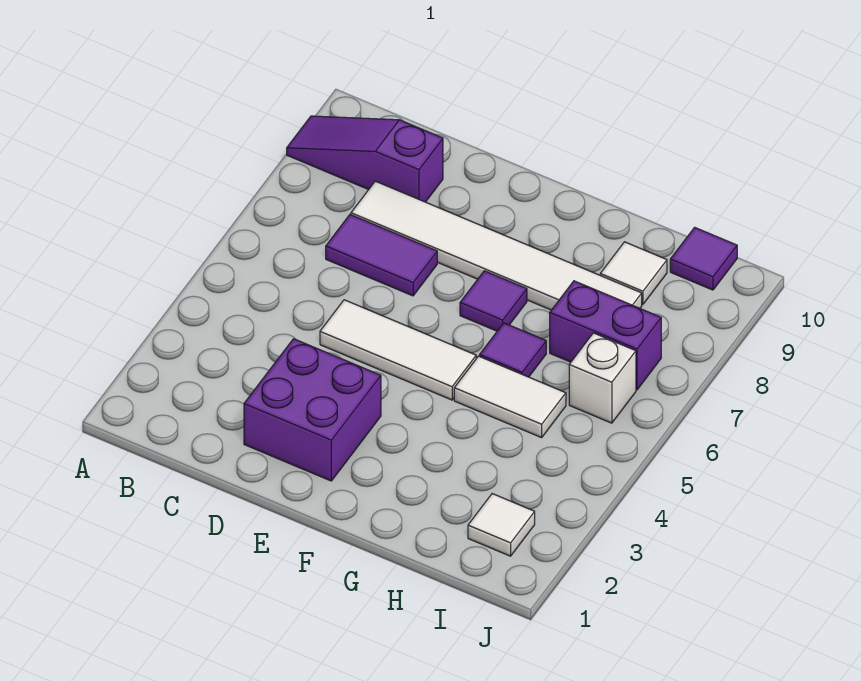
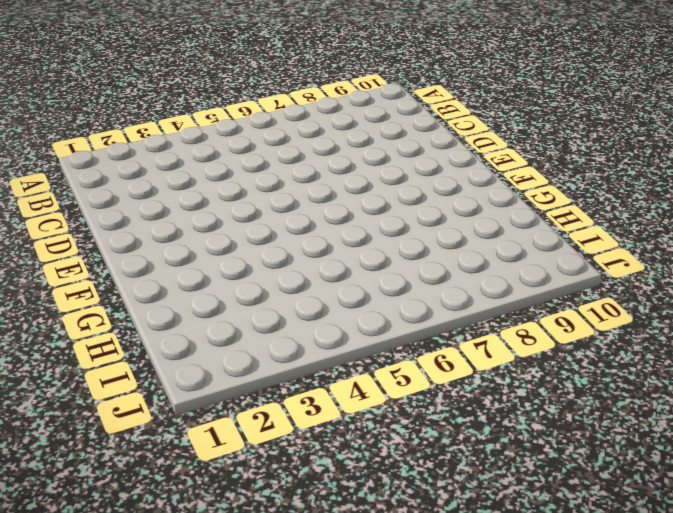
none -> purple 1x3 slope [287,116,443,202]
none -> purple 1x2 tile [326,215,437,296]
none -> white 1x6 tile [351,181,642,310]

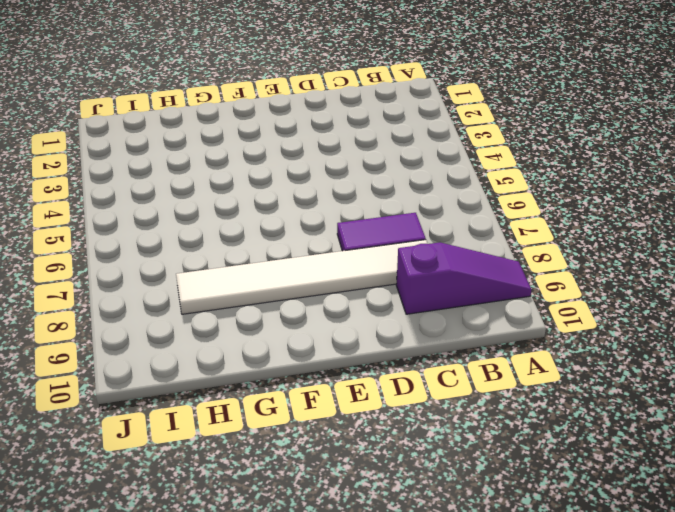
none -> purple 2x2 brick [244,339,381,481]
none -> white 1x3 tile [320,300,476,400]
none -> purple 1x1 tile [460,271,527,331]

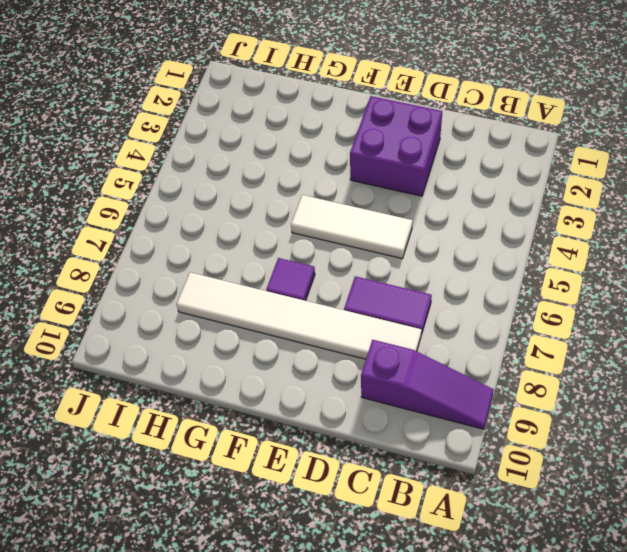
none -> white 1x2 tile [454,356,566,438]
none -> purple 1x1 tile [480,323,546,377]
none -> purple 1x2 brick [550,281,661,390]

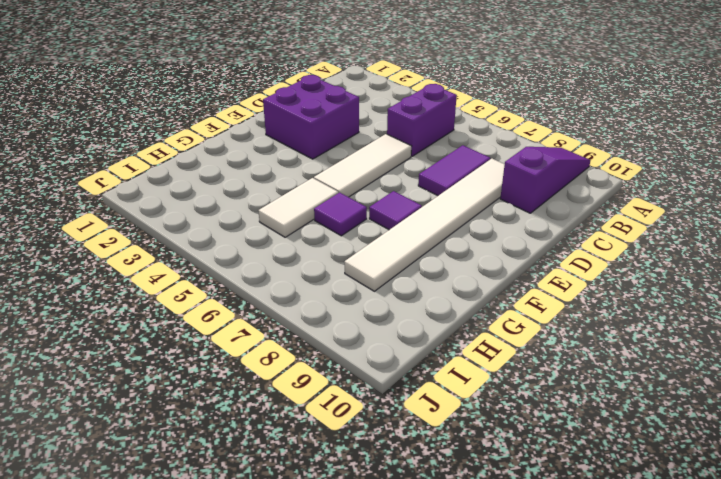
purple 1x2 brick [387,84,457,156] -> purple 1x2 brick moved to [550,281,661,390]
none -> white 1x1 tile [600,242,667,305]
none -> white 1x1 tile [468,494,535,556]
none -> white 1x1 brick [569,333,636,423]

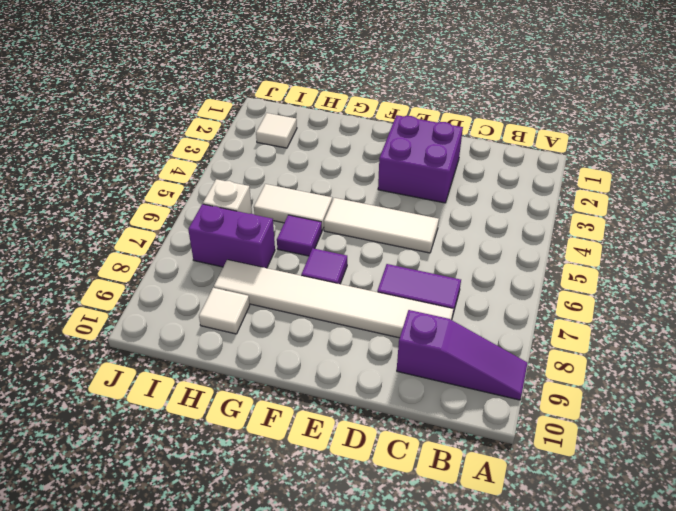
none -> purple 1x1 tile [670,227,737,290]

